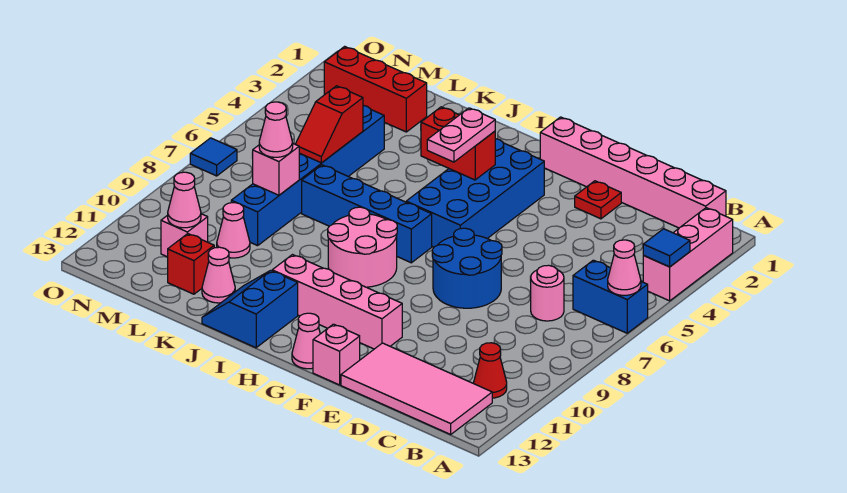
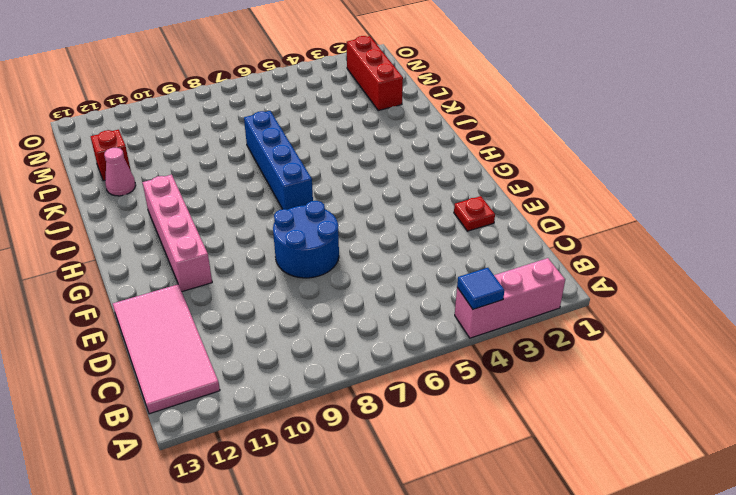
none -> blue 1x2 brick [573,260,648,333]
none -> pink 1x6 brick [540,117,726,228]
none -> red 1x1 cone [474,343,507,398]
none -> pink 1x1 round brick [531,265,564,321]

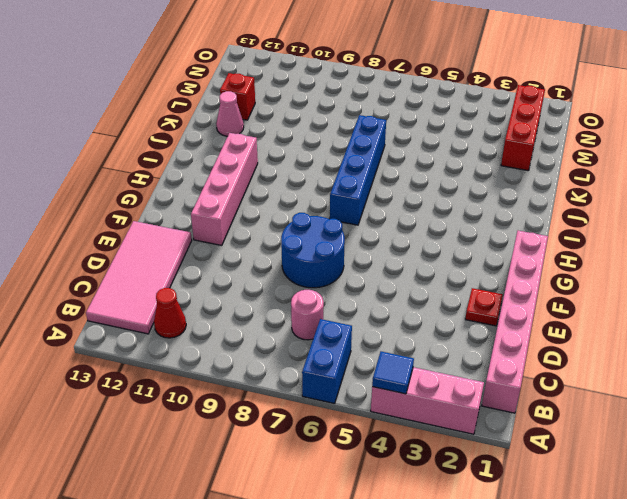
none -> pink 1x1 brick [313,324,360,385]
none -> blue 2x4 brick [406,139,544,247]
none -> pink 1x1 cone [292,313,320,369]
none -> pink 2x2 round brick [328,207,397,287]

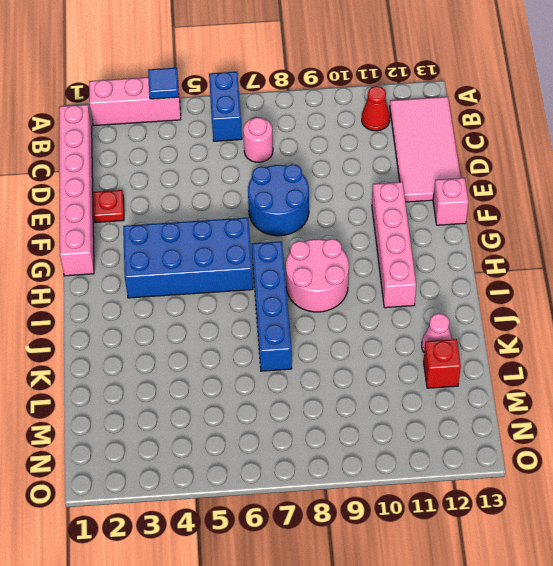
none -> pink 1x1 cone [292,313,320,369]
none -> blue 2x2 slope [202,271,298,348]
none -> red 1x3 brick [324,46,427,132]
none -> blue 1x6 brick [231,105,384,246]

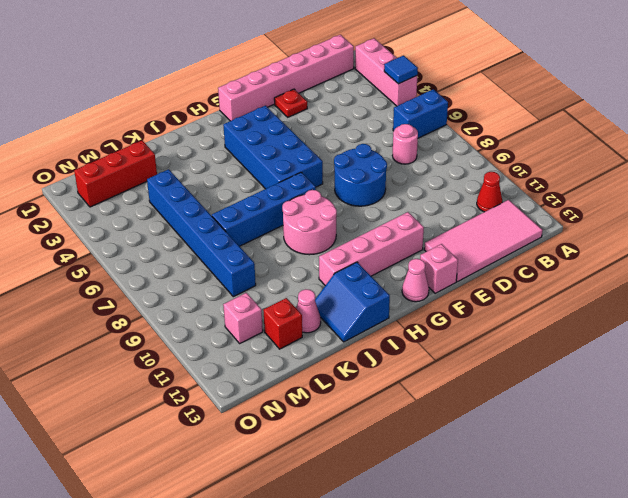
none -> pink 1x1 cone [217,203,250,258]
none -> blue 1x1 tile [190,138,237,176]
none -> pink 1x1 cone [608,240,641,295]
none -> red 1x2 brick [421,107,495,180]

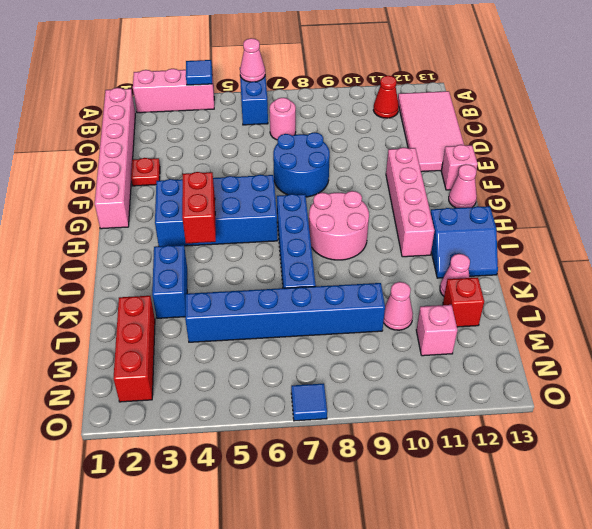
blue 1x2 brick [152,245,187,318] -> none
none -> red 1x2 slope [295,86,363,163]
none -> pink 1x1 brick [253,144,299,195]
none -> pink 1x1 cone [168,172,201,228]
none -> pink 1x2 plate [427,108,495,162]

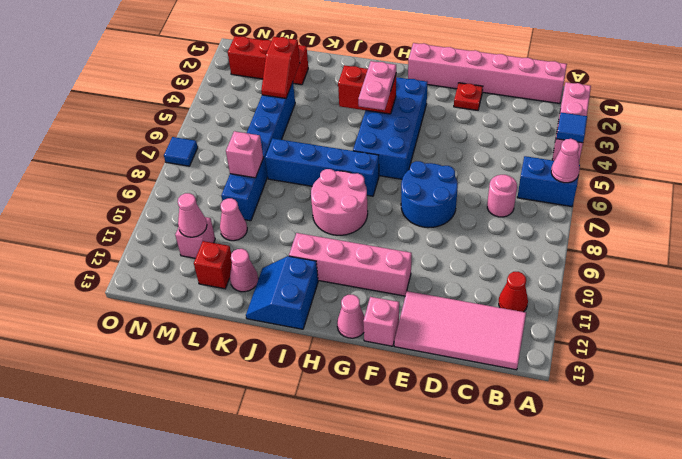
red 1x2 slope [261,37,300,98] -> red 1x2 slope moved to [295,86,363,163]
none -> pink 1x1 cone [259,102,293,157]

